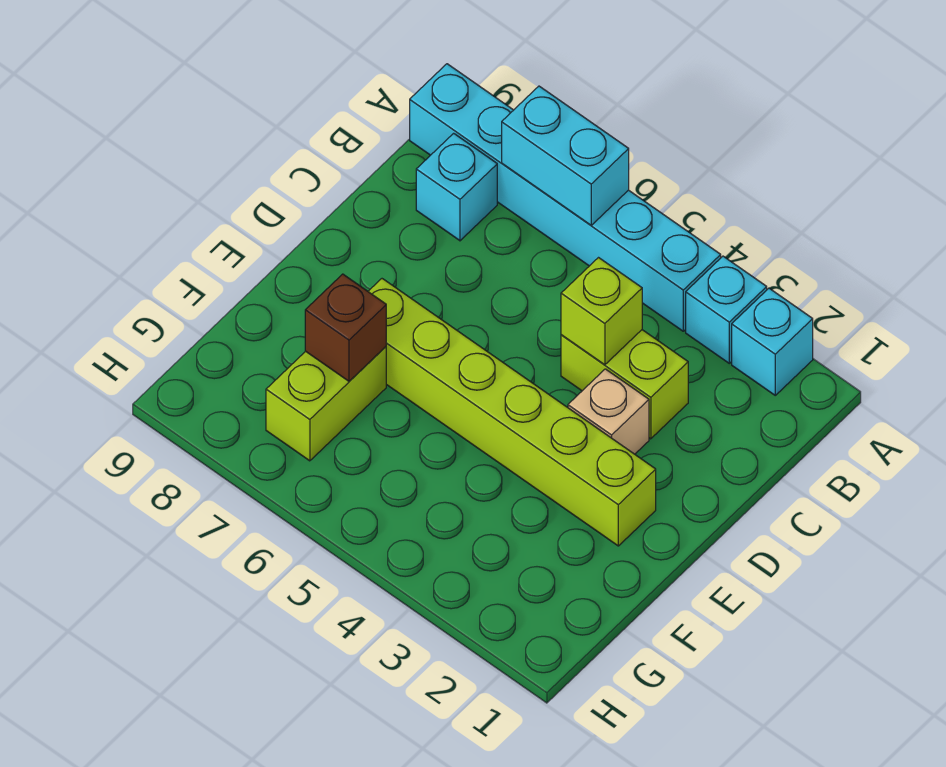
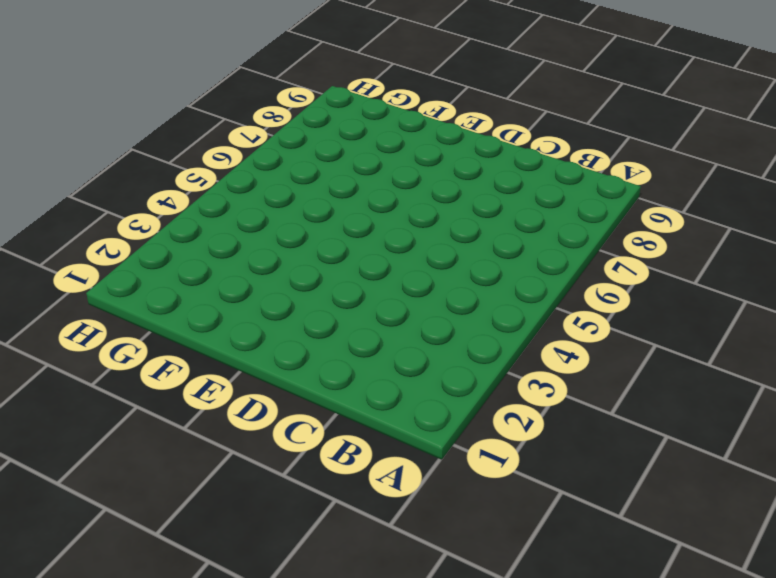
none -> cyan 1x1 brick [732,288,813,395]
none -> cyan 1x1 brick [686,256,767,363]

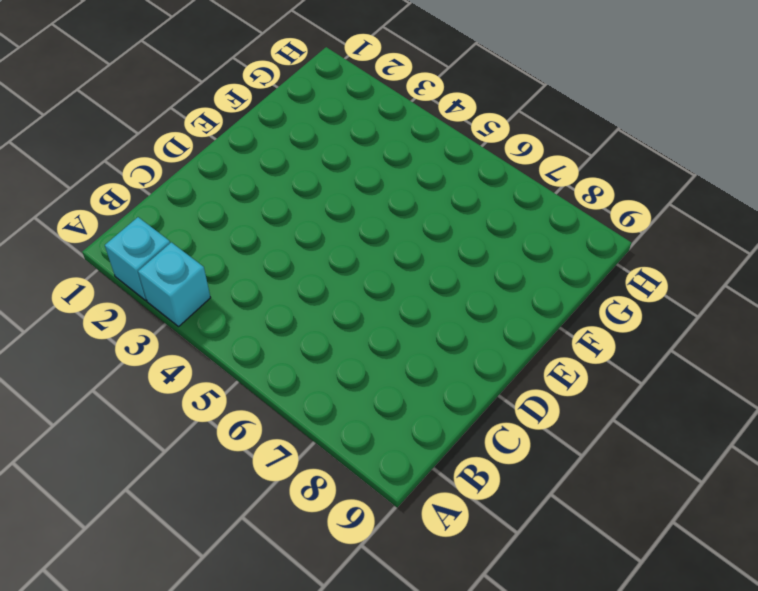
none -> cyan 1x6 brick [410,64,721,331]
none -> cyan 1x1 brick [416,133,497,241]

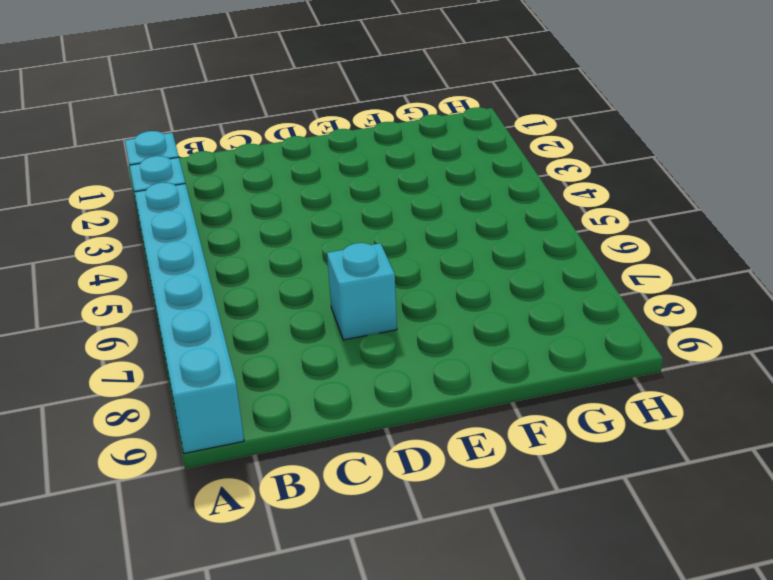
cyan 1x1 brick [327,243,397,340] -> cyan 1x1 brick moved to [416,133,497,241]
none -> lime 1x2 brick [561,330,688,439]
none -> tan 1x1 brick [568,369,649,454]

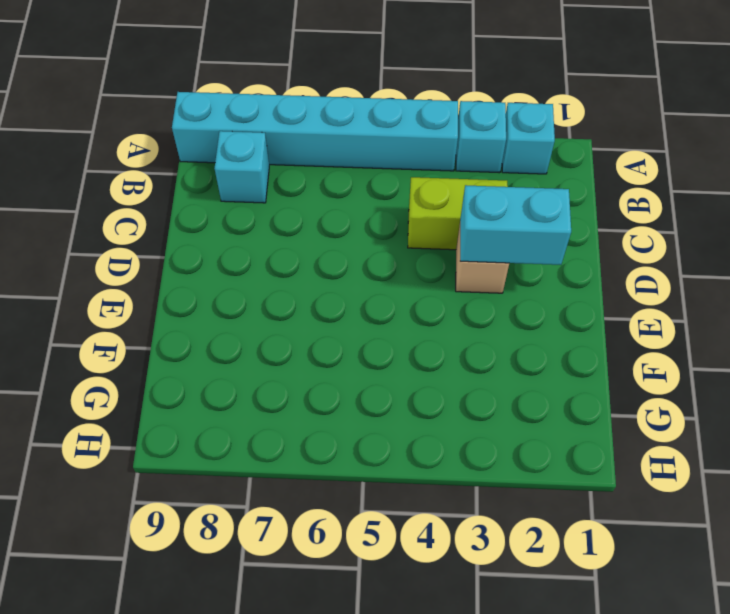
cyan 1x2 brick [460,185,571,265] -> cyan 1x2 brick moved to [502,86,629,225]
none -> lime 1x6 brick [368,279,656,546]
none -> lime 1x2 brick [266,347,386,461]

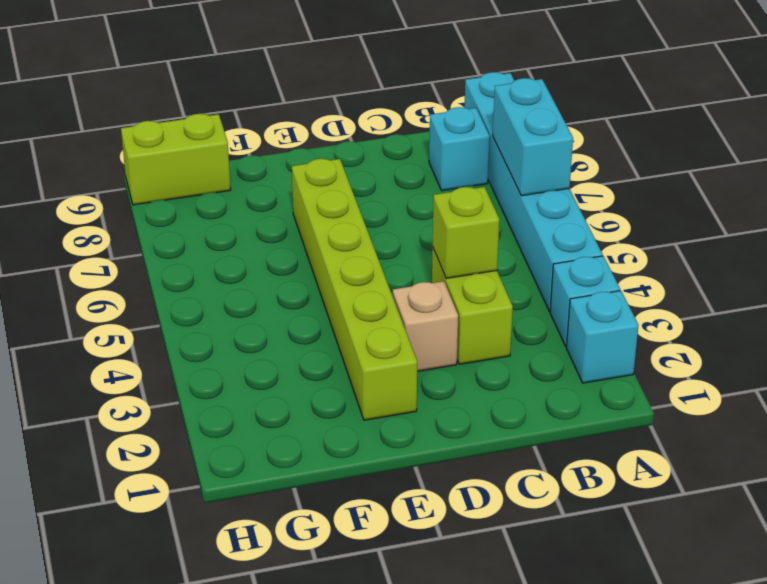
lime 1x2 brick [121,114,231,205] -> lime 1x2 brick moved to [266,347,386,461]
none -> brown 1x1 brick [305,274,386,381]

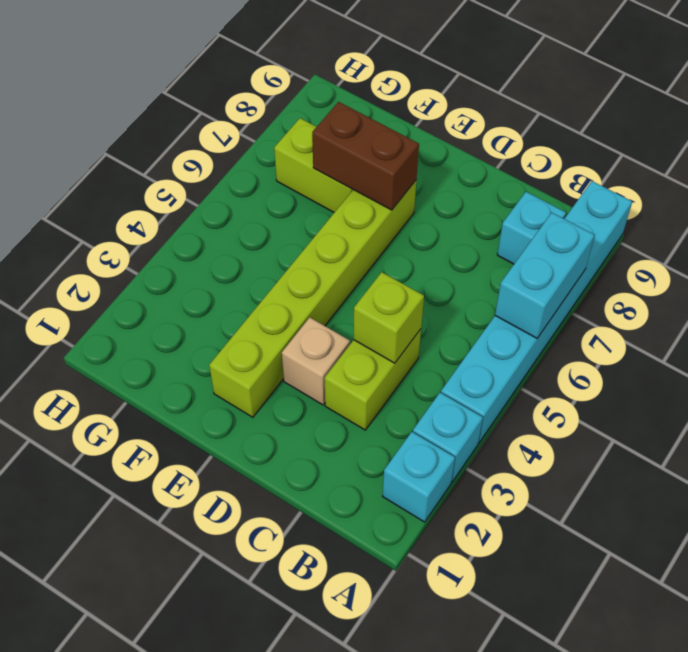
brown 1x2 brick [312,102,419,210] -> brown 1x1 brick [305,274,386,381]

